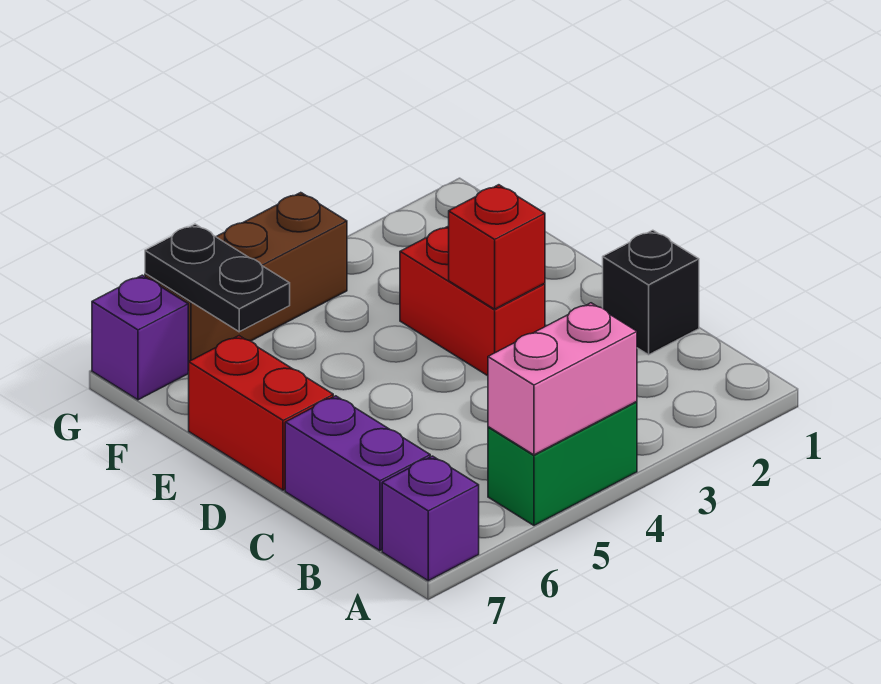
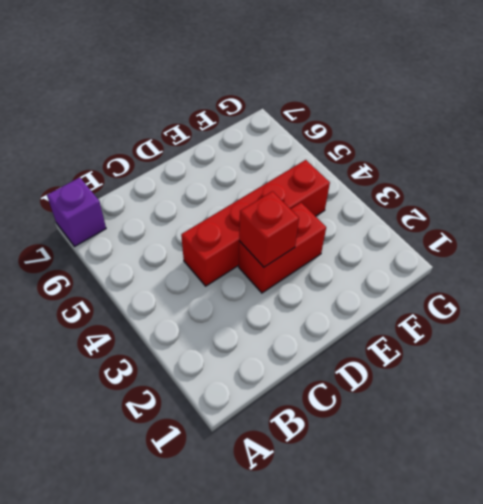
red 1x4 brick [181,160,330,286] -> none
none -> green 1x2 brick [488,402,637,525]
none -> purple 1x2 brick [285,396,430,551]

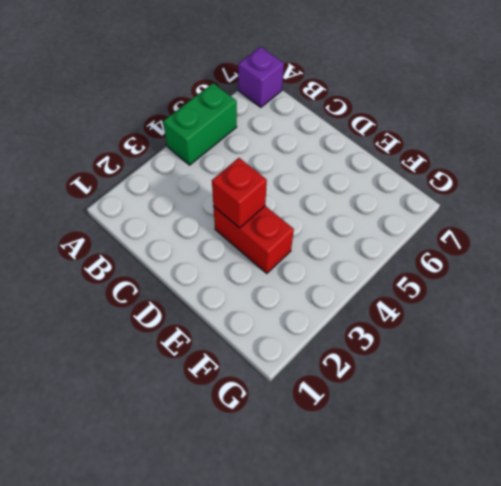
none -> purple 1x2 brick [285,396,430,551]
none -> black 1x1 brick [603,230,699,355]

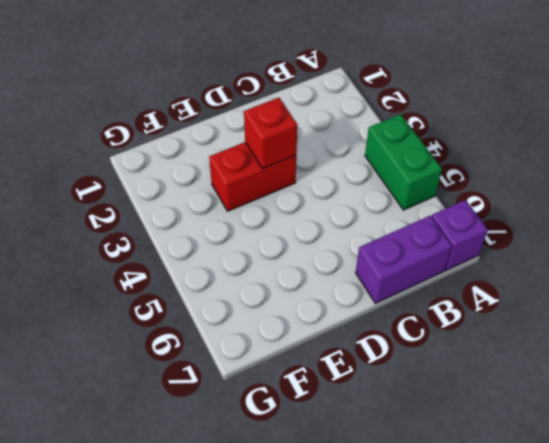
none -> black 1x1 brick [603,230,699,355]
none -> red 1x2 brick [189,336,333,490]

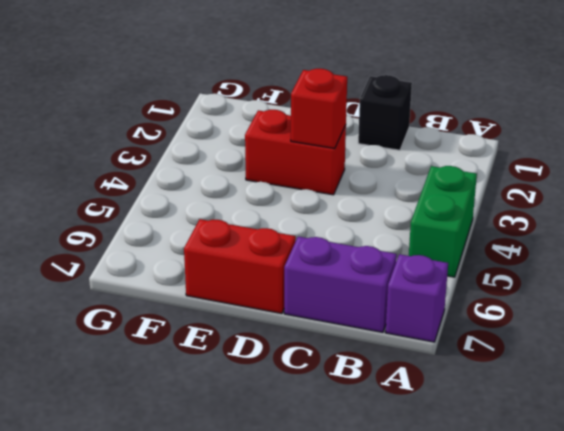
none -> brown 1x3 brick [145,193,347,371]
none -> purple 1x1 brick [92,275,188,400]

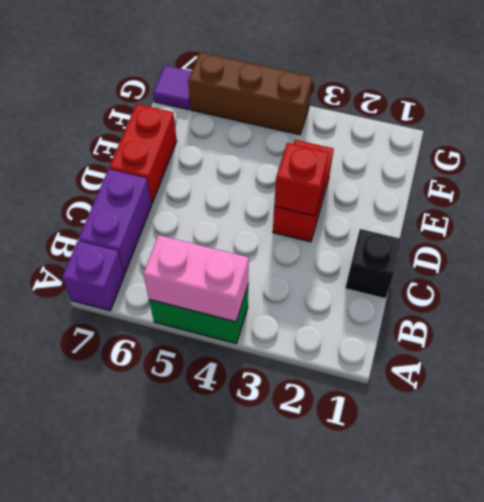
purple 1x1 tile [153,65,192,110] -> purple 1x1 brick [92,275,188,400]
none -> black 1x2 plate [145,224,290,332]

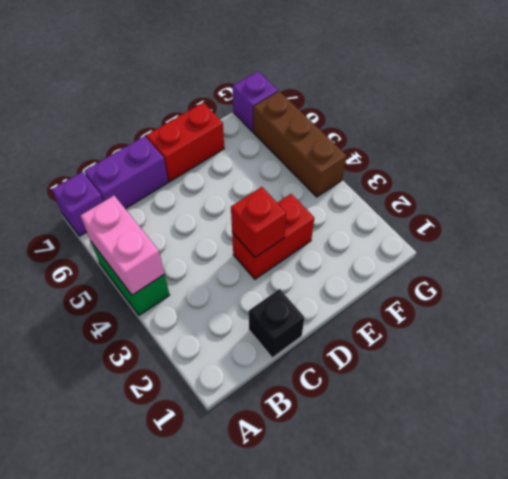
none -> black 1x2 plate [145,224,290,332]

